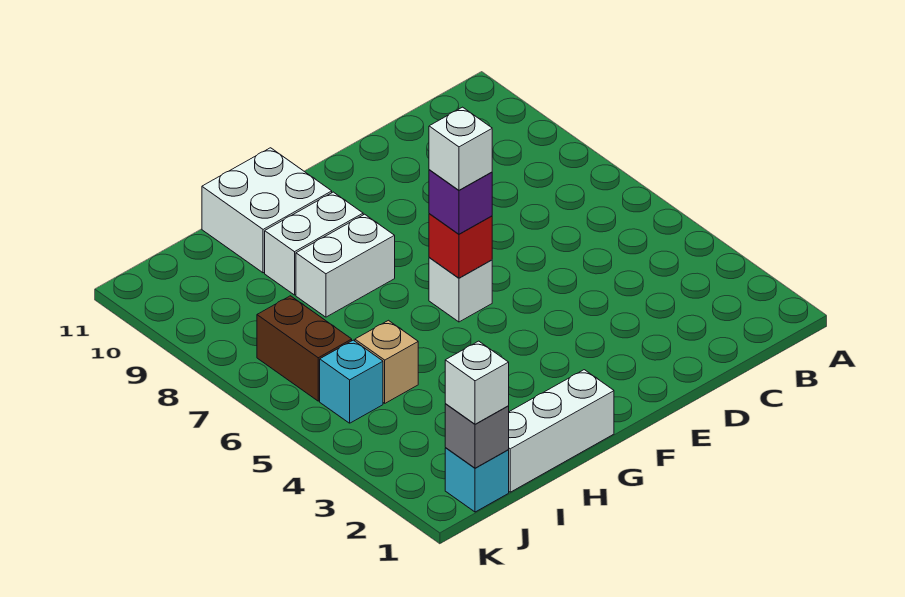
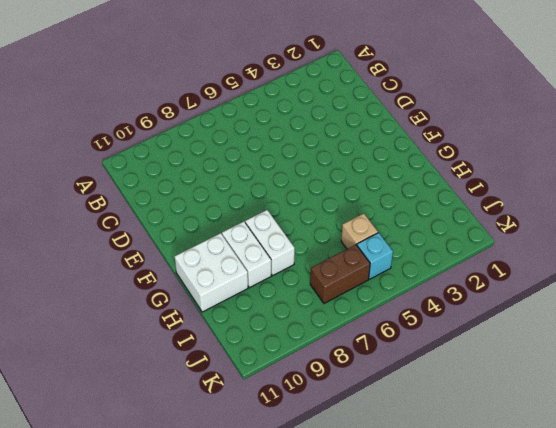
none -> white 1x1 brick [429,258,492,322]
none -> white 1x3 brick [509,370,614,492]
none -> cyan 1x1 brick [445,448,509,512]

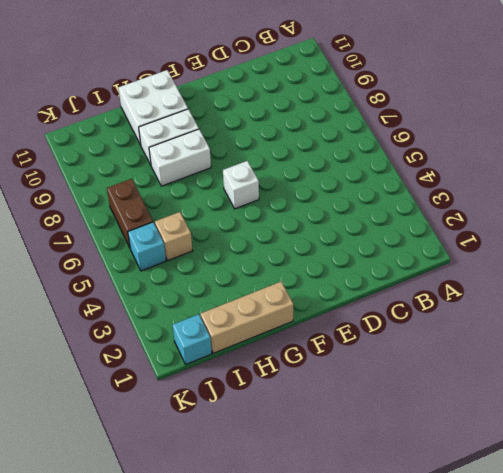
tan 1x3 brick [200,282,294,353] -> white 1x3 brick [509,370,614,492]
none -> red 1x1 brick [429,214,492,278]
none -> grey 1x1 brick [445,404,509,468]
none -> purple 1x1 brick [429,170,492,234]

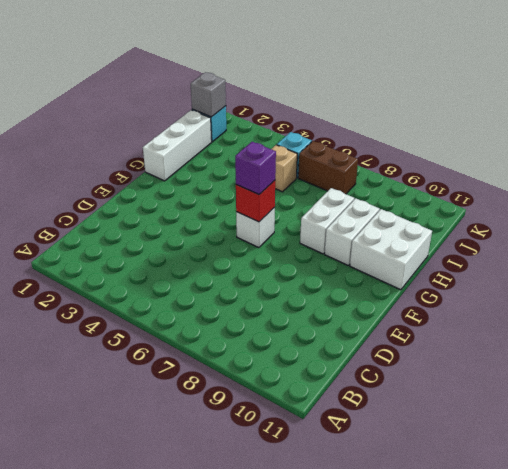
none -> white 1x1 brick [445,341,509,424]
none -> white 1x1 brick [429,107,492,190]

